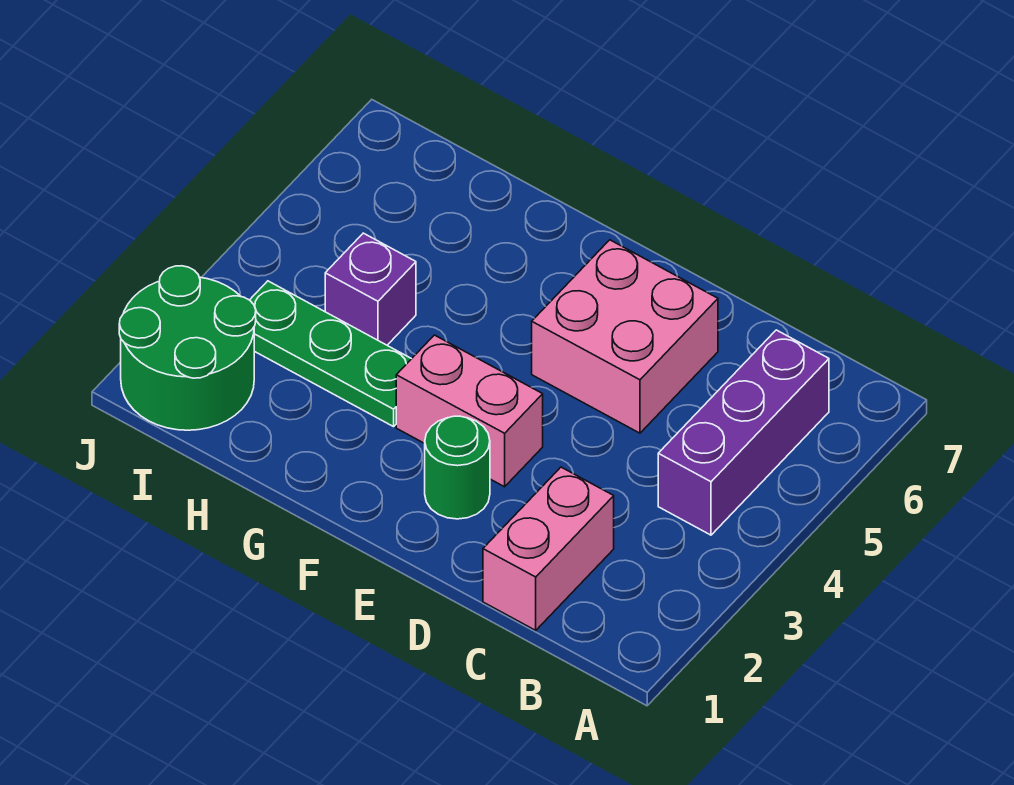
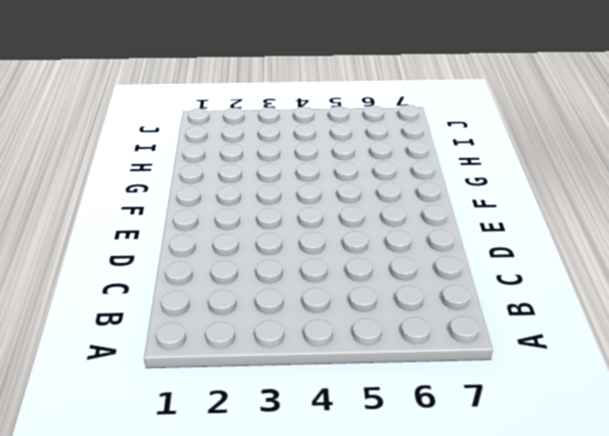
none -> purple 1x3 brick [658,330,829,535]
none -> pink 1x2 brick [483,467,614,630]

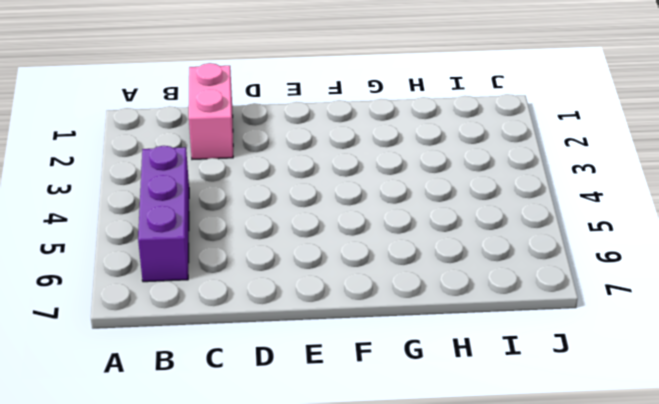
none -> pink 2x2 brick [532,240,718,433]
none -> green 1x1 round brick [425,416,490,519]

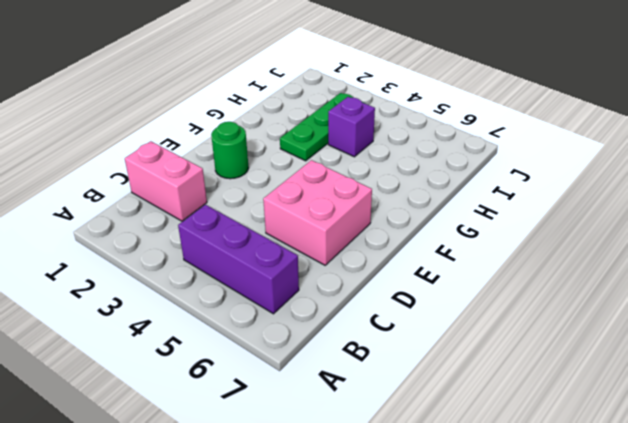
none -> pink 1x2 brick [396,335,543,487]
none -> green 2x2 round brick [119,266,256,430]

